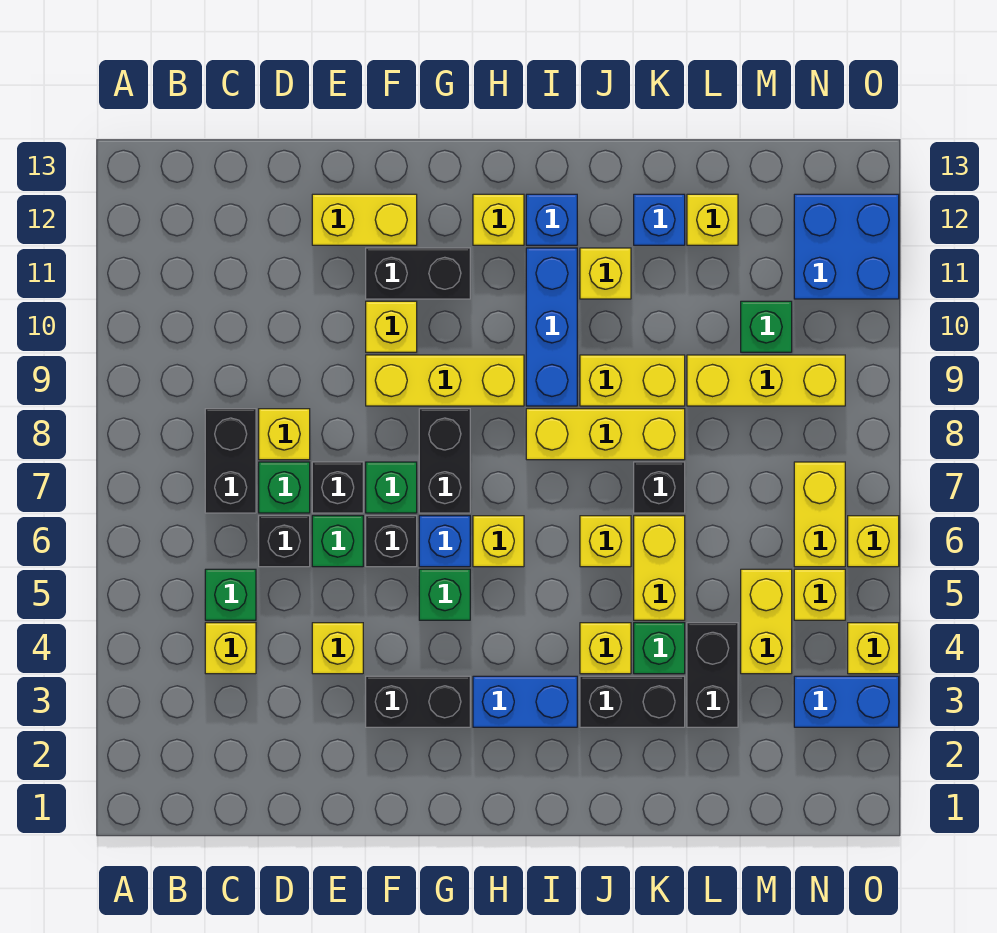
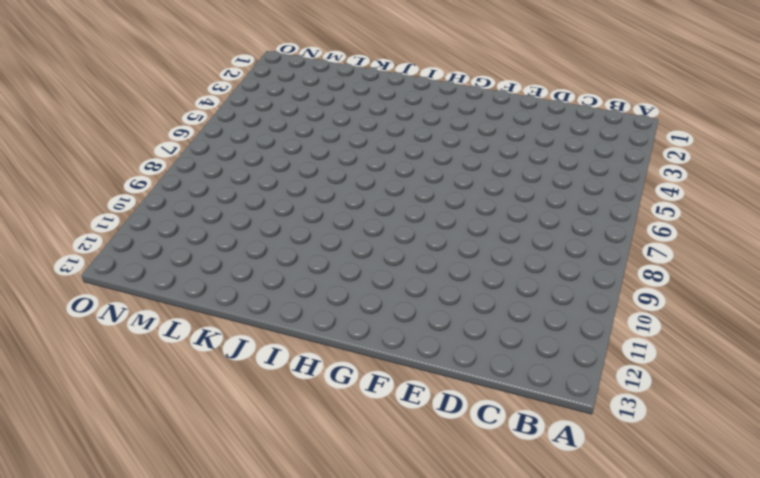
none -> yellow 1x1 brick [205,623,256,674]
none -> green 1x1 brick [205,569,256,620]
none -> black 1x2 brick [205,409,256,513]
none -> black 1x1 brick [259,516,310,567]

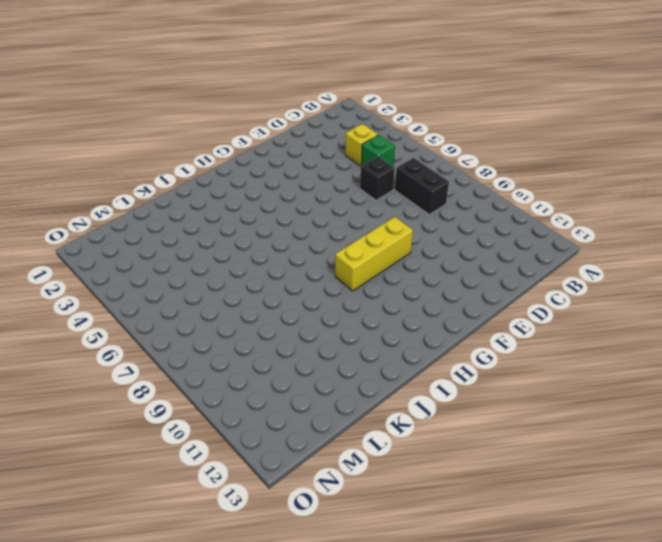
none -> green 1x1 brick [259,462,310,513]
none -> yellow 1x1 brick [259,409,310,460]
none -> yellow 1x1 brick [312,623,363,674]
none -> green 1x1 brick [312,516,363,567]

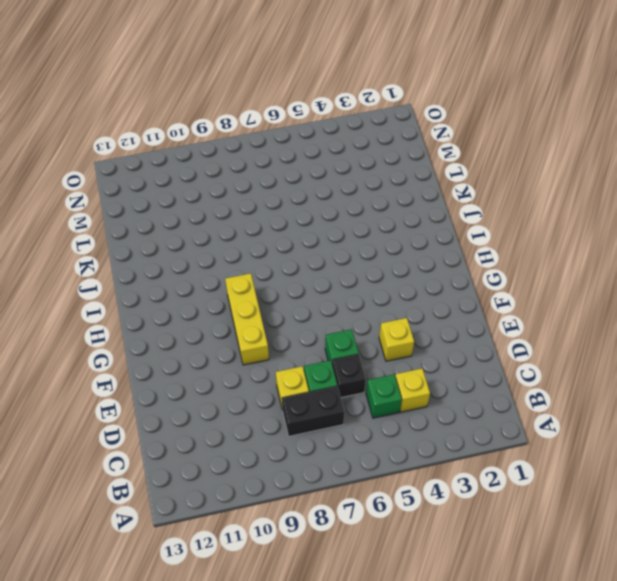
none -> black 1x1 brick [312,462,363,513]
none -> yellow 1x2 brick [312,194,417,245]
none -> black 1x2 brick [366,676,470,727]
none -> black 1x1 brick [366,516,417,567]

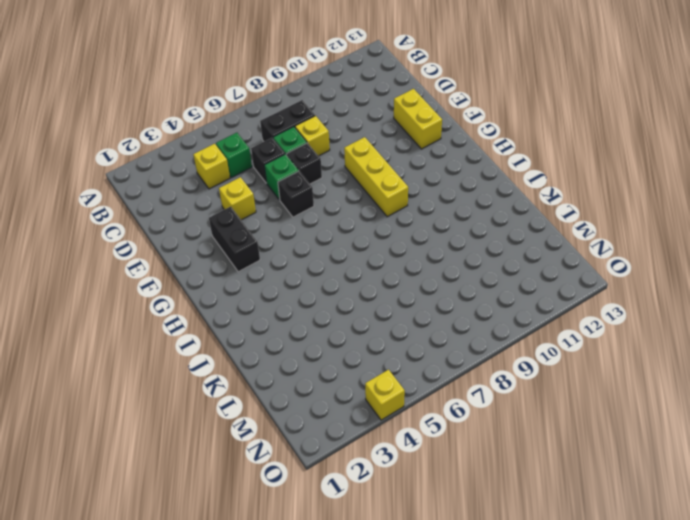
none -> green 1x1 brick [366,462,417,513]
none -> yellow 1x1 brick [366,301,417,352]
none -> black 1x2 brick [366,248,470,299]
none -> green 1x1 brick [419,569,470,620]

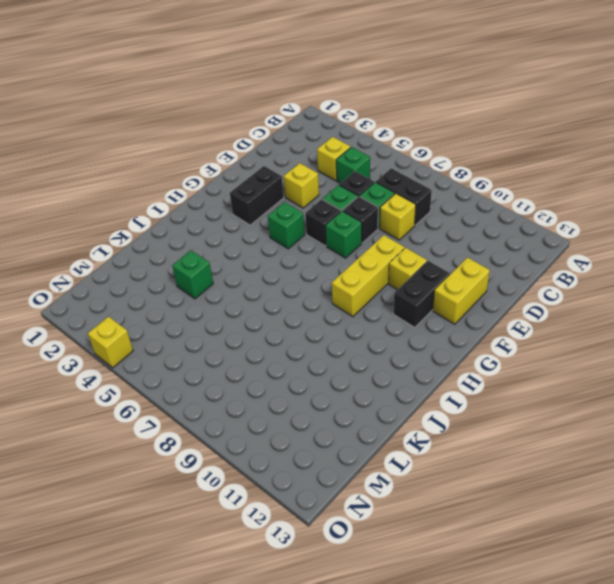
none -> blue 1x1 brick [419,516,470,567]
none -> black 1x2 brick [419,409,470,513]
none -> blue 1x2 brick [473,676,577,727]
none -> yellow 1x1 brick [473,516,524,567]

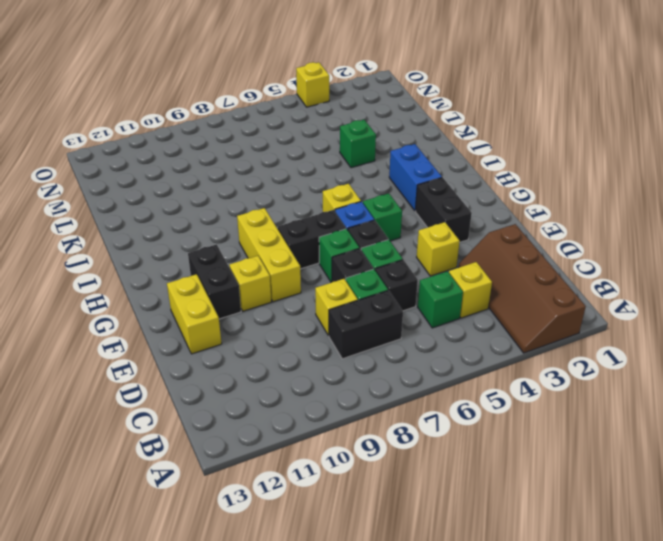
brown 2x4 slope [459,224,586,353] -> none
none -> yellow 1x1 brick [473,194,524,245]
none -> yellow 1x3 brick [526,409,685,460]
none -> blue 1x3 brick [526,248,577,406]
none -> blue 1x1 brick [526,194,577,245]

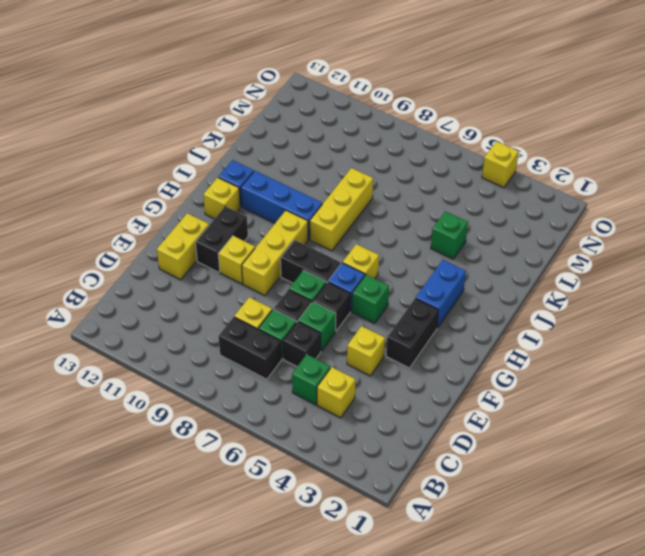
none -> black 1x2 brick [580,676,685,727]
none -> yellow 1x1 brick [580,623,631,674]
none -> yellow 1x1 brick [580,516,631,567]
none -> yellow 1x2 brick [580,355,685,406]

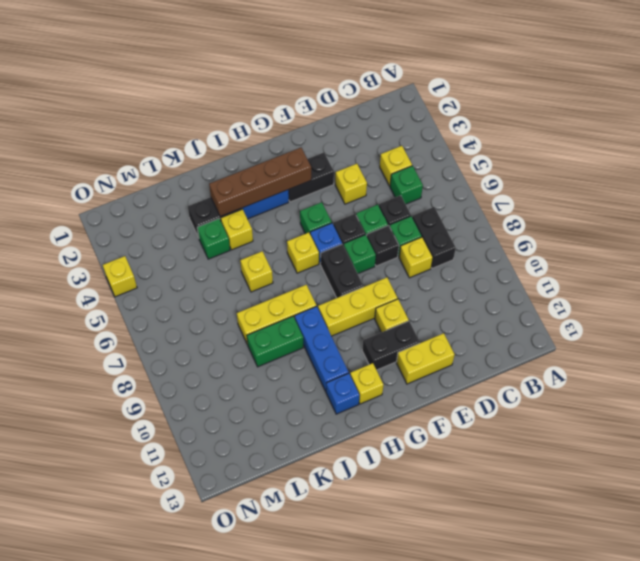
brown 1x4 brick [209,148,311,217] -> none
green 1x2 brick [247,316,303,367] -> yellow 1x2 brick [580,355,685,406]
none -> yellow 1x1 brick [580,248,631,299]
none -> yellow 1x2 brick [634,516,685,620]
none -> black 1x1 brick [634,462,685,513]
none -> blue 1x1 brick [634,194,685,245]

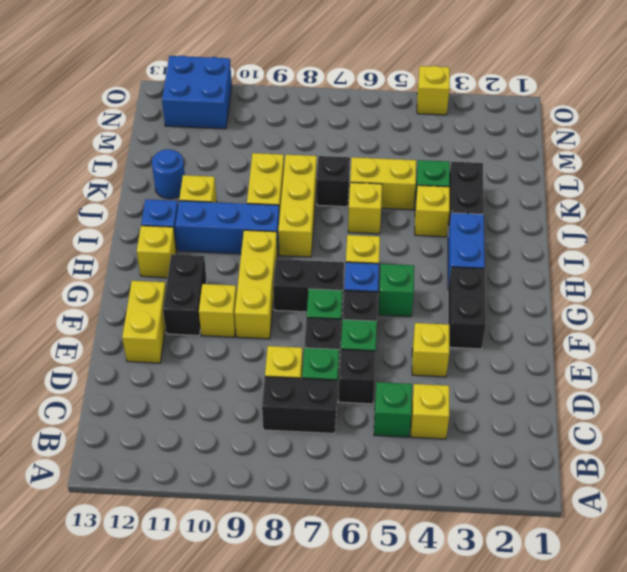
blue 1x1 round brick [152,149,185,199] -> blue 1x1 brick [634,194,685,245]
none -> black 1x2 brick [687,623,738,727]
none -> yellow 1x3 brick [687,355,845,406]
none -> yellow 1x1 brick [687,194,738,245]
none -> yellow 1x2 brick [741,569,792,674]

